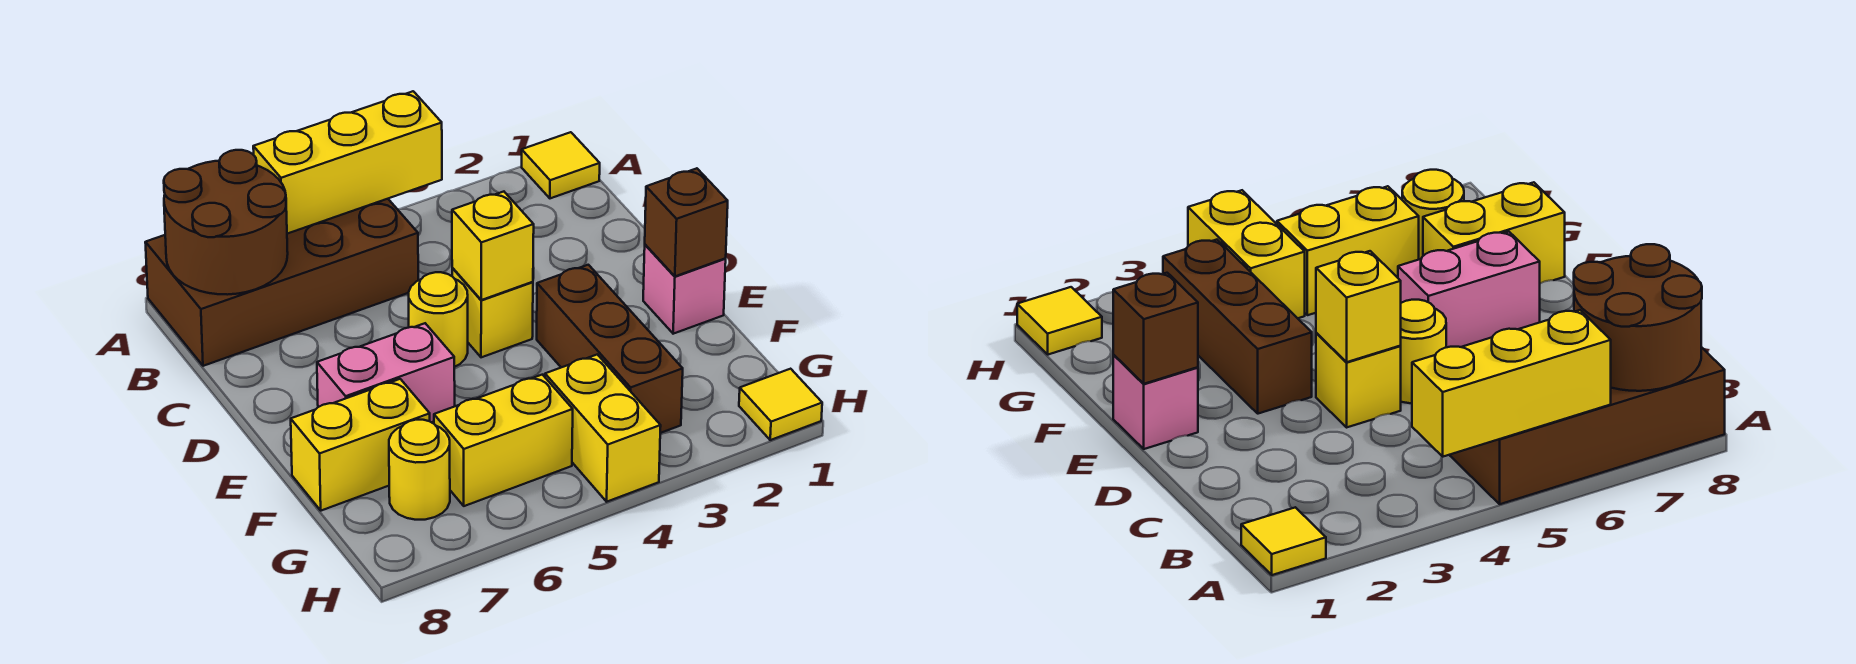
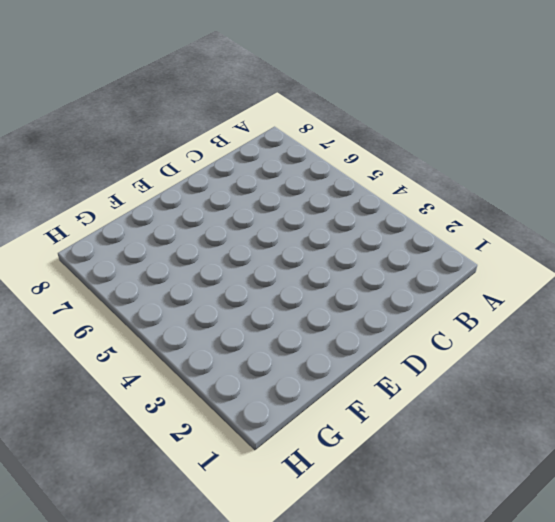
none -> yellow 1x1 tile [522,132,600,198]
none -> brown 2x4 brick [145,199,418,366]
none -> yellow 1x1 brick [452,268,533,357]

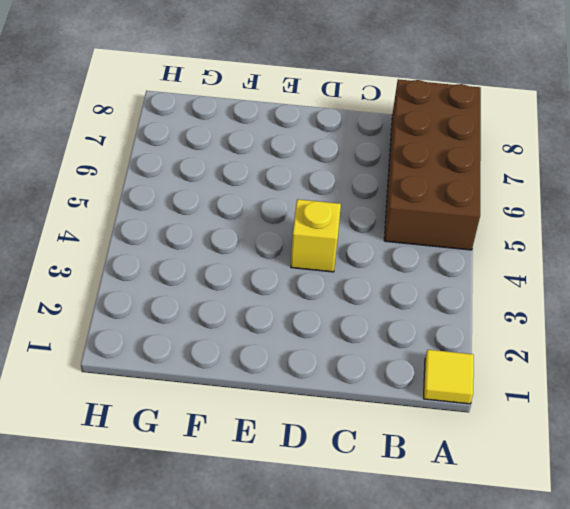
none -> yellow 1x1 round brick [409,272,468,367]
none -> pink 1x1 brick [643,245,726,334]
none -> brown 1x3 brick [537,265,683,433]

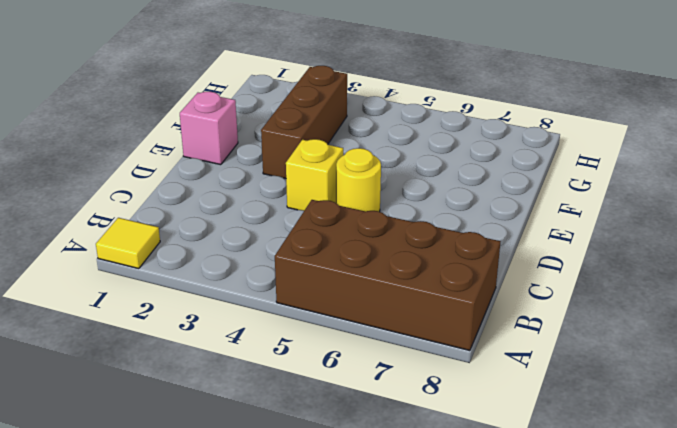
none -> pink 1x2 brick [317,323,455,422]
none -> yellow 1x2 brick [291,379,430,511]
none -> yellow 1x2 brick [545,354,661,502]

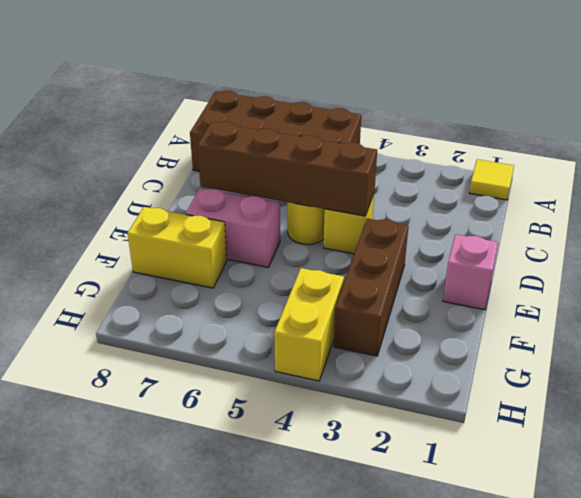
brown 1x4 brick [197,122,377,216] -> yellow 1x1 brick [452,192,534,300]
none -> yellow 1x2 brick [434,375,573,506]
none -> yellow 1x1 round brick [389,420,450,520]
none -> yellow 1x1 tile [739,369,822,440]

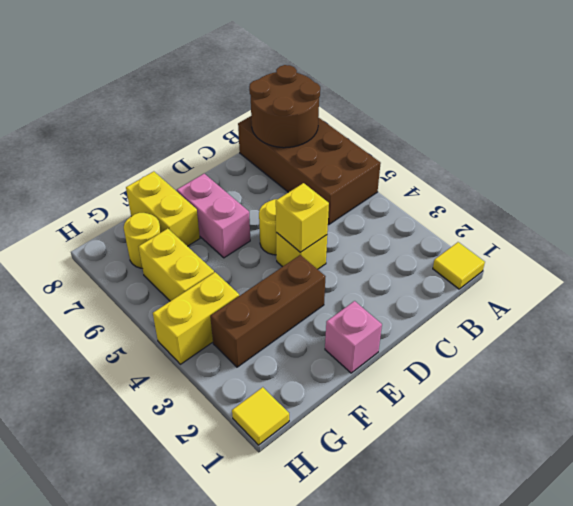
none -> yellow 1x3 brick [253,91,442,234]
none -> brown 1x1 brick [645,168,728,276]

